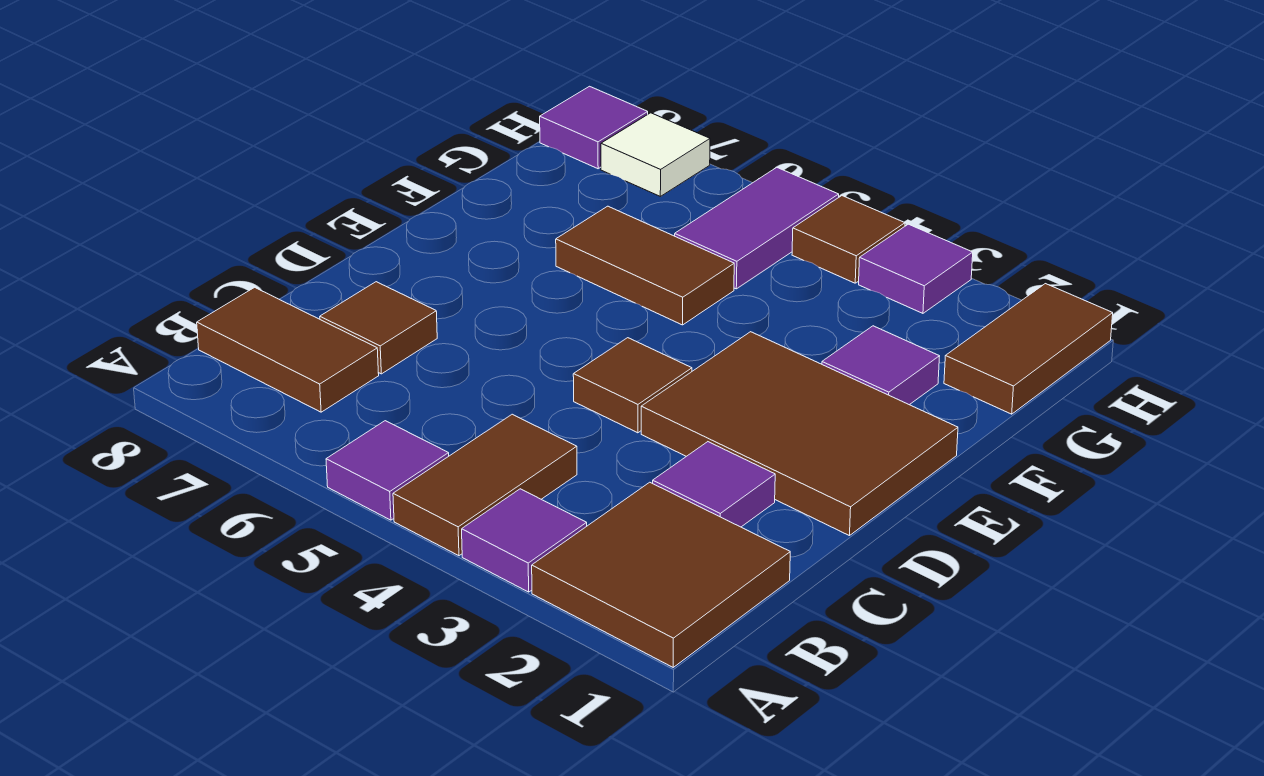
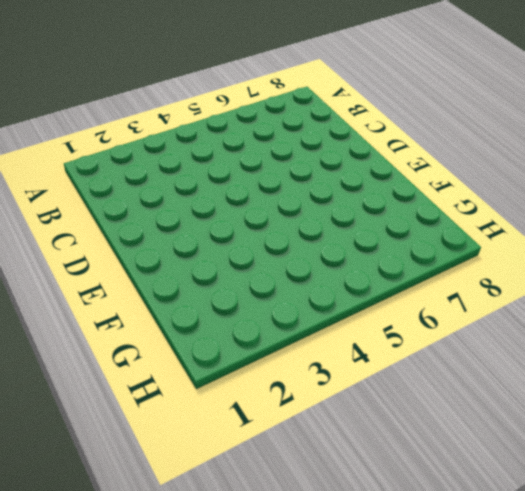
none -> brown 2x2 tile [532,482,790,667]
none -> purple 1x1 tile [462,489,587,592]
none -> brown 1x2 tile [393,414,577,556]

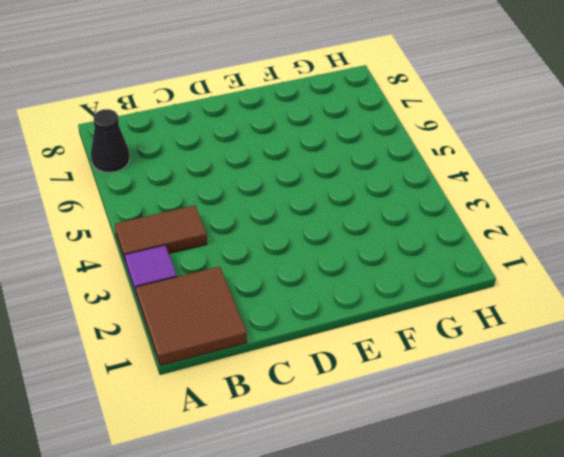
black 1x1 cone [91,109,130,172] -> none
none -> purple 1x1 tile [326,421,449,520]
none -> brown 1x2 tile [197,287,379,412]
none -> purple 1x1 tile [653,442,775,527]

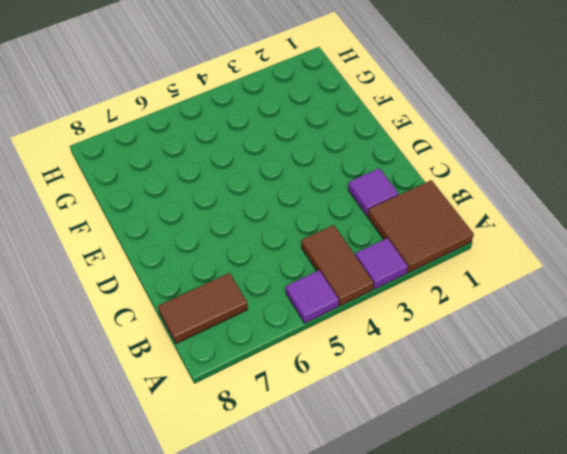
none -> brown 1x1 tile [320,282,437,374]
none -> brown 2x3 tile [641,332,958,536]
none -> brown 1x1 tile [573,338,692,433]

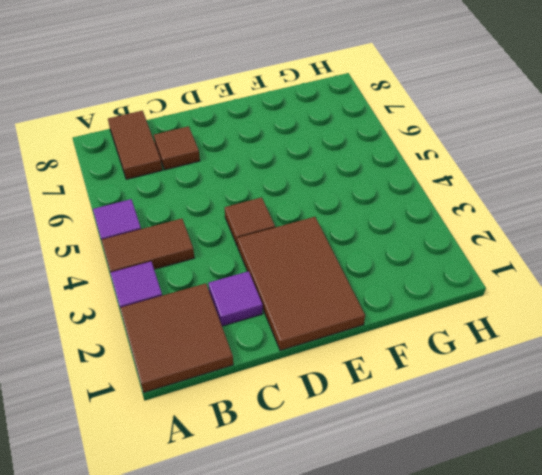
none -> purple 1x1 tile [822,326,940,405]
none -> brown 1x2 tile [556,206,734,325]
none -> brown 1x2 tile [944,284,1113,414]

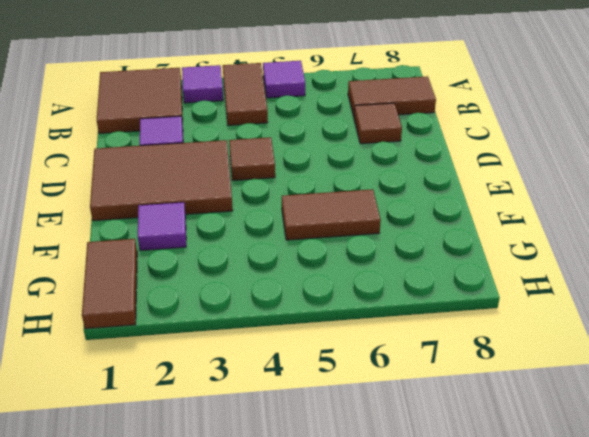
none -> purple 1x2 tile [675,167,839,289]
none -> purple 1x1 tile [859,224,973,313]
none -> brown 1x1 tile [792,196,905,283]

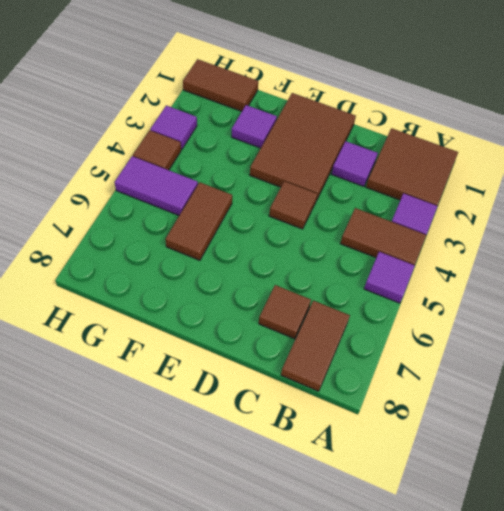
none -> white 1x1 tile [601,113,710,196]
none -> purple 1x1 tile [540,86,648,169]

